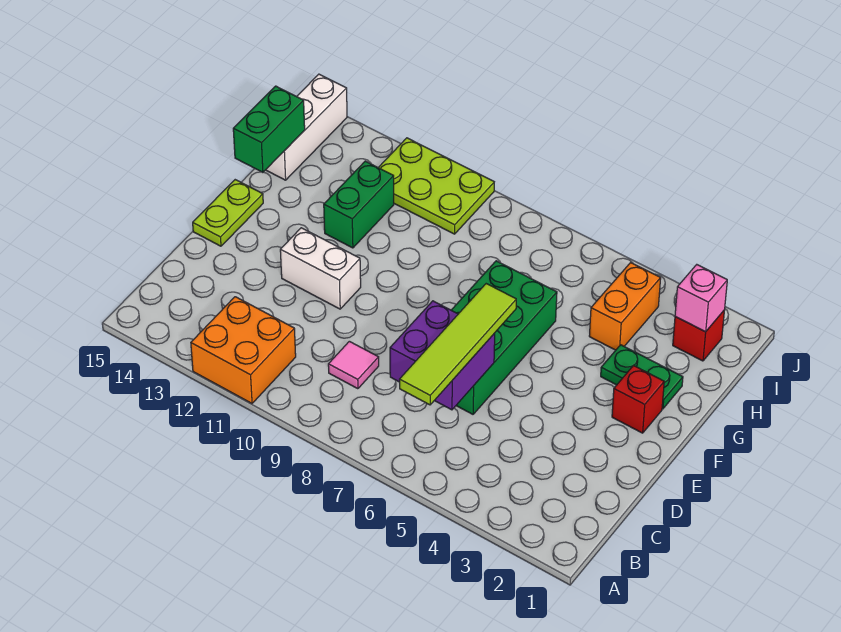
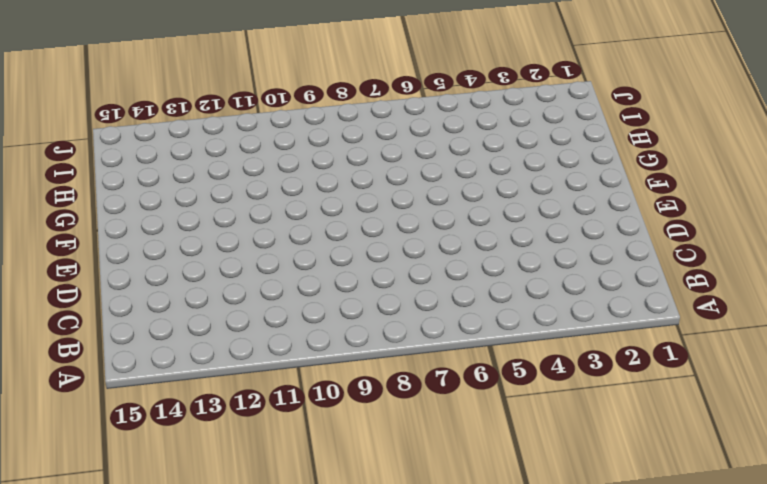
none -> orange 2x2 brick [191,297,296,403]
none -> pink 1x1 tile [328,341,379,389]
none -> green 2x4 brick [451,261,557,414]

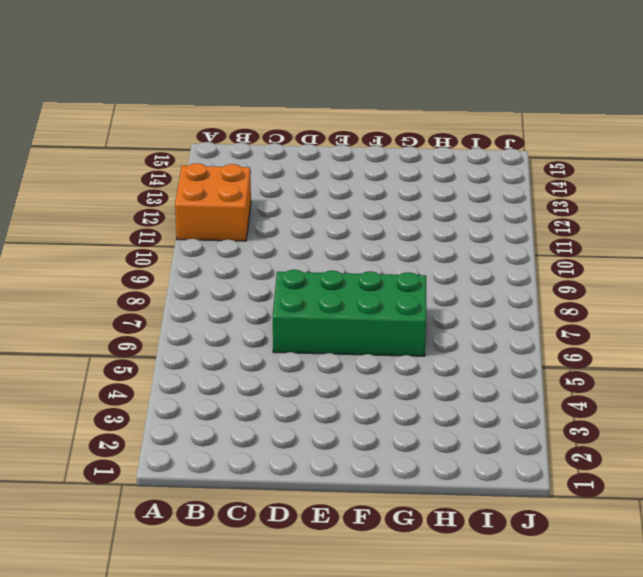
none -> pink 1x1 tile [328,341,379,389]
none -> white 1x2 brick [280,228,361,309]
none -> lime 1x2 plate [193,180,263,246]

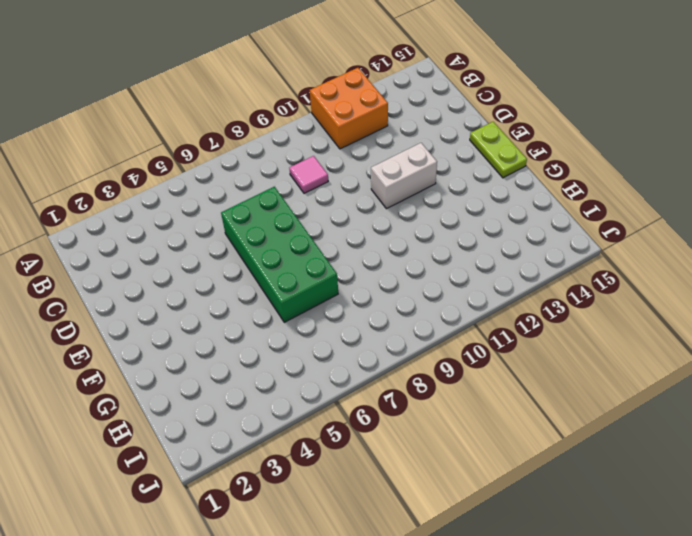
none -> red 1x1 brick [612,365,664,433]
none -> green 1x2 plate [601,345,683,409]
none -> green 1x2 brick [324,161,394,248]

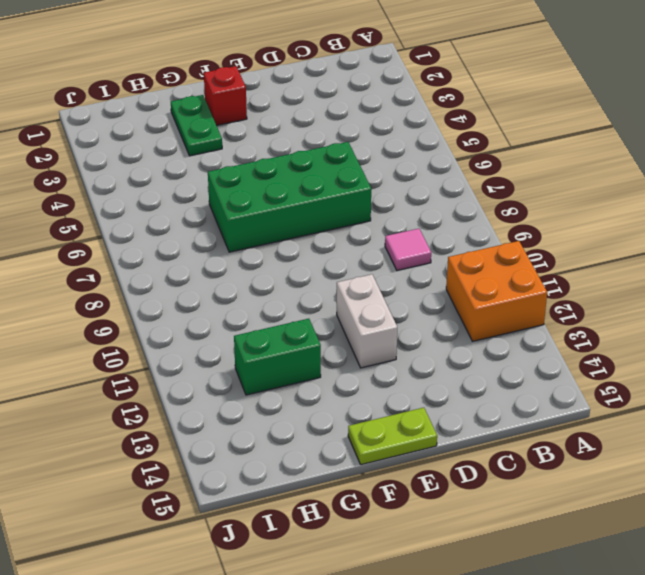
none -> orange 1x2 brick [589,263,661,350]
none -> white 1x3 brick [266,74,347,180]
none -> red 1x1 brick [673,310,725,361]

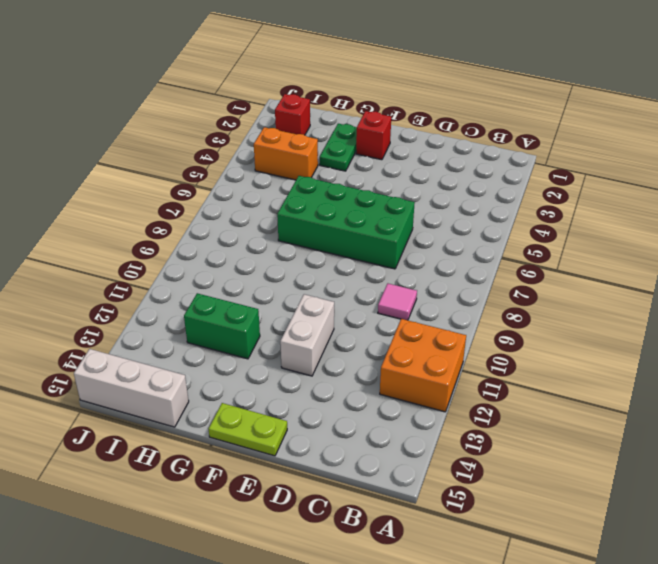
none -> lime 2x3 plate [378,138,494,234]
none -> purple 2x2 brick [390,301,495,410]
none -> green 1x2 brick [233,86,305,172]

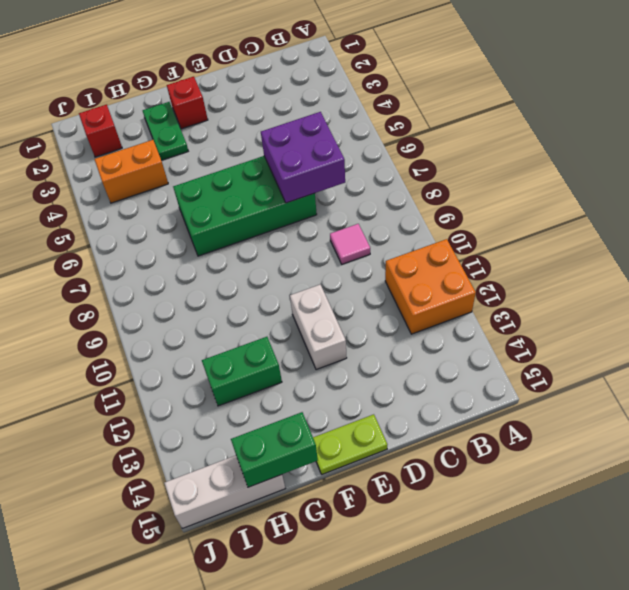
none -> lime 2x3 plate [378,138,494,234]
none -> pink 1x1 brick [675,265,727,332]
none -> lime 1x4 tile [400,284,516,405]

